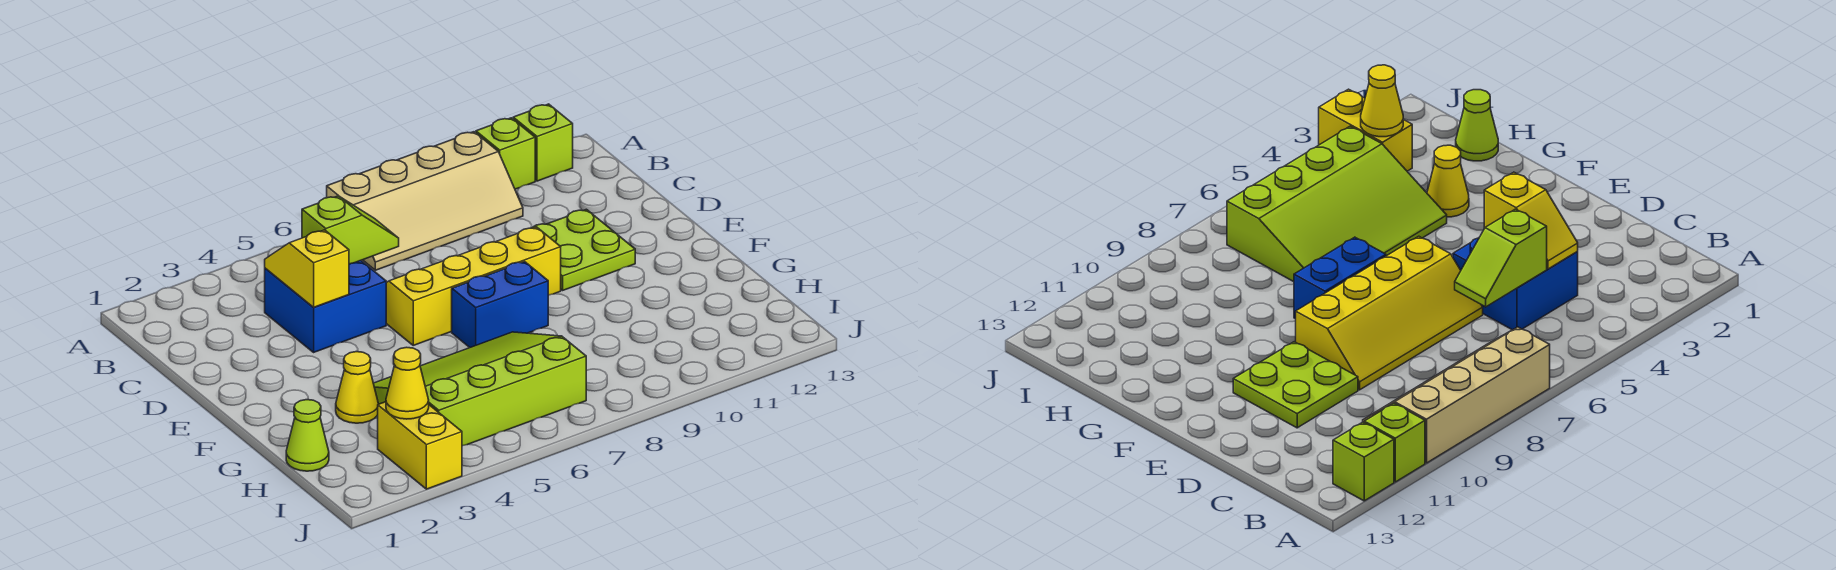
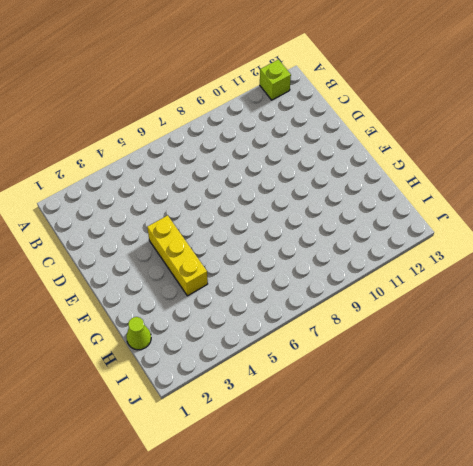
yellow 1x3 brick [147,215,208,296] -> lime 3x4 slope [373,332,586,446]
none -> tan 2x4 slope [327,132,523,270]
none -> lime 1x1 brick [476,118,535,189]
none -> blue 2x2 brick [265,261,386,352]

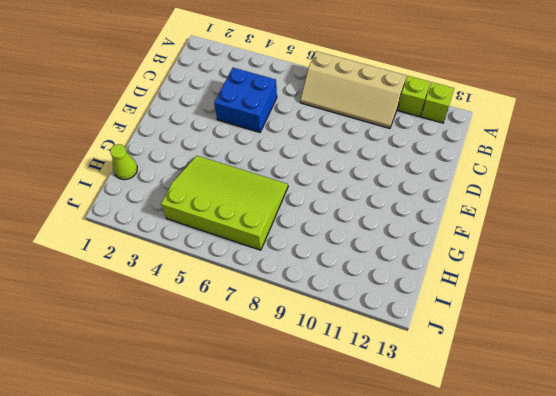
none -> yellow 2x4 slope [386,227,561,345]
none -> lime 2x2 plate [532,209,635,290]
none -> blue 1x2 brick [452,262,548,347]

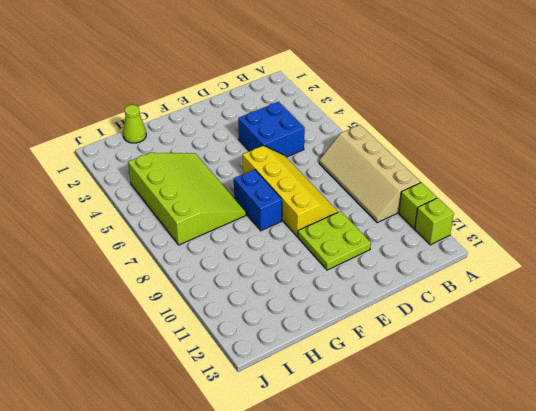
none -> yellow 1x1 cone [336,352,378,423]
none -> yellow 1x2 brick [378,402,462,489]
none -> yellow 1x2 slope [265,230,349,307]

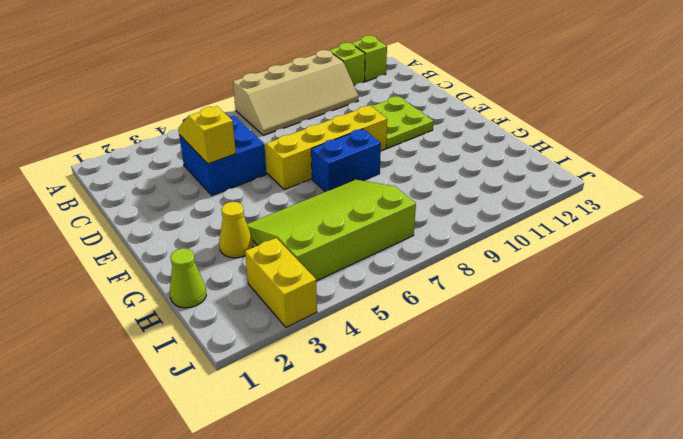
none -> lime 1x2 slope [302,196,399,264]
none -> yellow 1x1 cone [386,347,429,419]

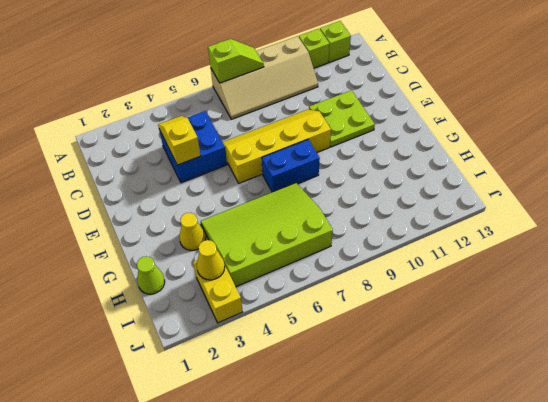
lime 1x2 slope [208,39,264,83] -> lime 1x2 slope moved to [302,196,399,264]

